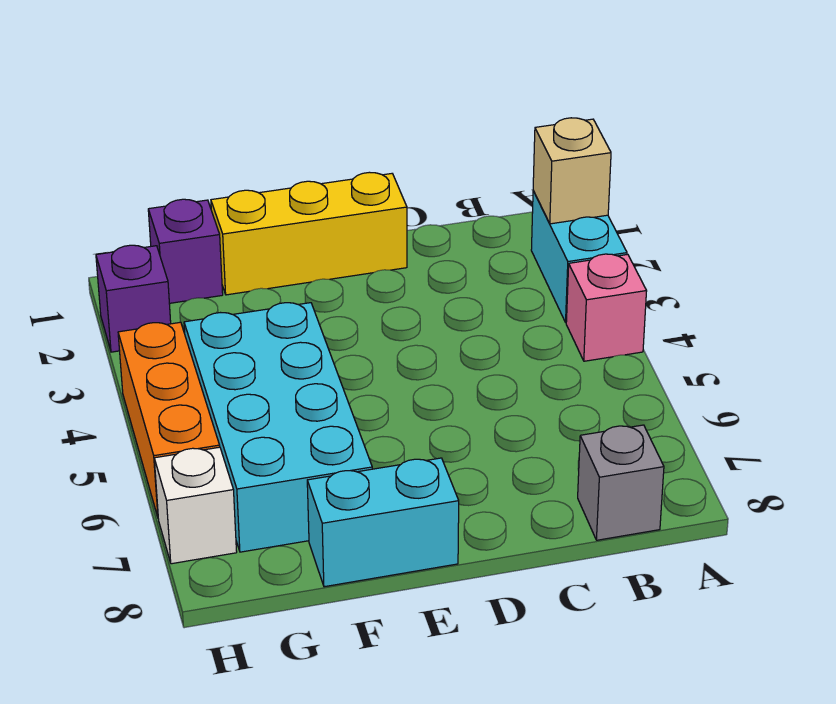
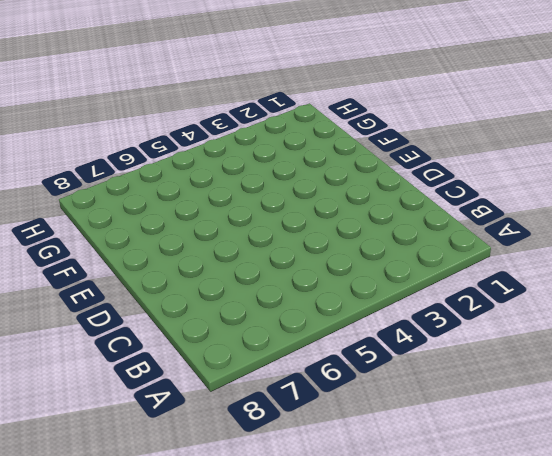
none -> cyan 1x2 brick [531,191,627,322]
none -> pink 1x1 brick [566,254,647,361]

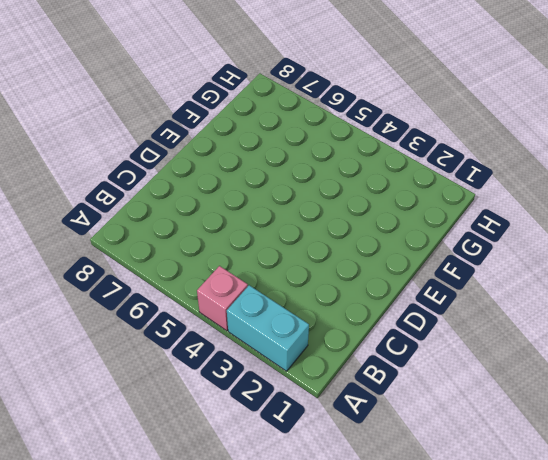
none -> grey 1x1 brick [578,425,664,540]
none -> yellow 1x3 brick [211,172,407,295]

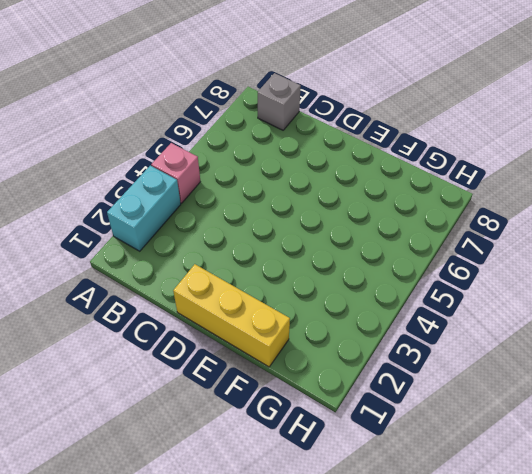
none -> cyan 1x2 brick [307,458,459,587]
none -> cyan 2x4 brick [184,303,372,552]

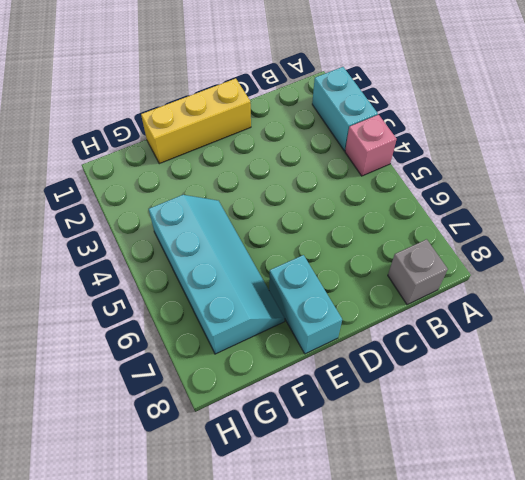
cyan 1x2 brick [269,255,342,354] -> cyan 1x2 brick turned to [307,458,459,587]
cyan 2x4 slope [149,195,285,354] -> cyan 2x4 brick [184,303,372,552]
none -> purple 1x1 brick [148,199,223,303]
none -> purple 1x1 brick [96,245,171,352]

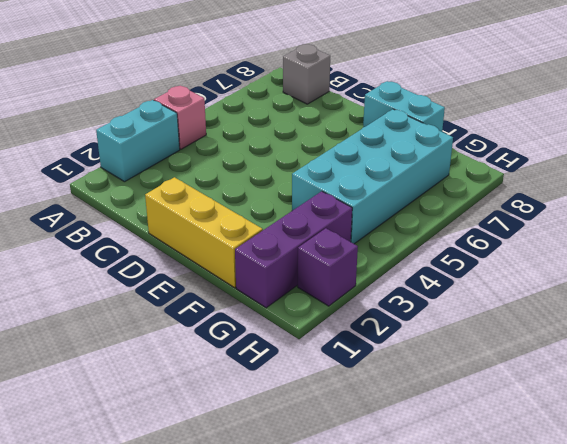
purple 1x3 brick [235,191,352,308] -> purple 1x1 brick [148,199,223,303]
none -> orange 1x3 brick [118,322,220,517]
none -> white 1x1 brick [154,447,237,564]

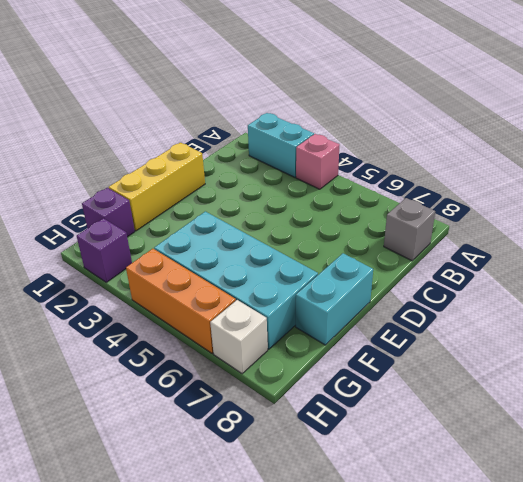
none -> tan 1x1 brick [533,118,611,224]

